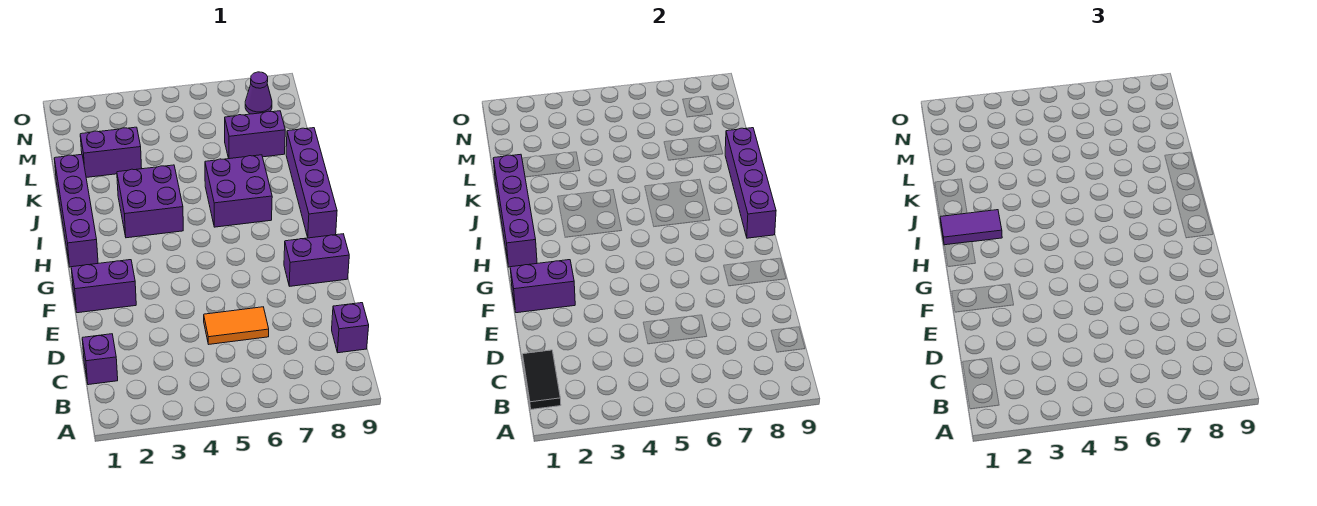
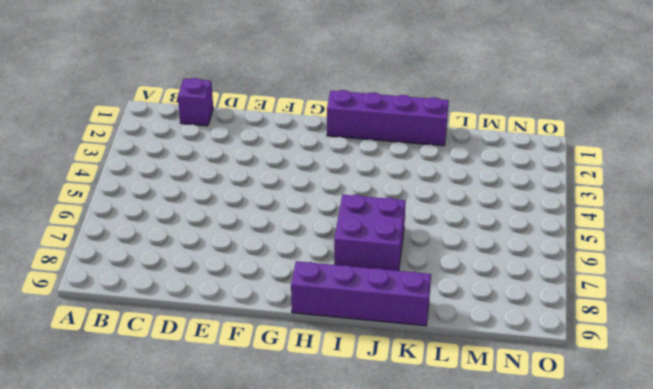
none -> purple 1x1 brick [332,303,369,353]
none -> orange 1x2 tile [204,307,269,344]
none -> purple 1x2 brick [71,260,136,313]

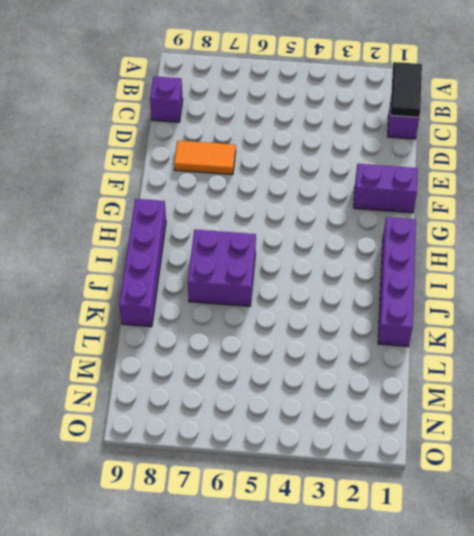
orange 1x2 tile [174,141,236,175] -> orange 1x2 tile moved to [204,307,269,344]
none -> purple 1x2 brick [284,234,349,286]
none -> purple 2x2 brick [117,165,183,238]
none -> purple 1x2 brick [80,127,142,177]

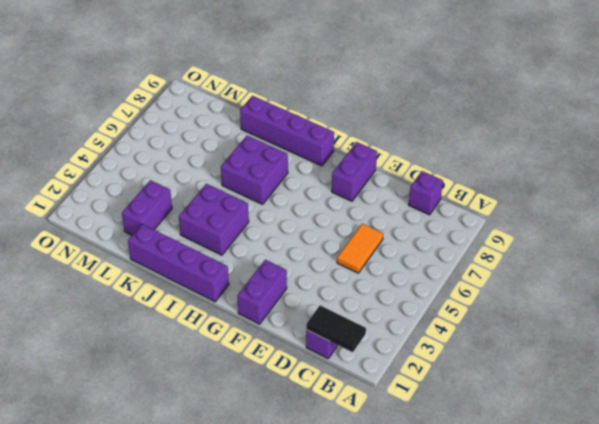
none -> purple 1x2 brick [225,111,285,159]
none -> purple 1x1 cone [245,72,272,114]
none -> purple 1x2 brick [510,260,575,313]

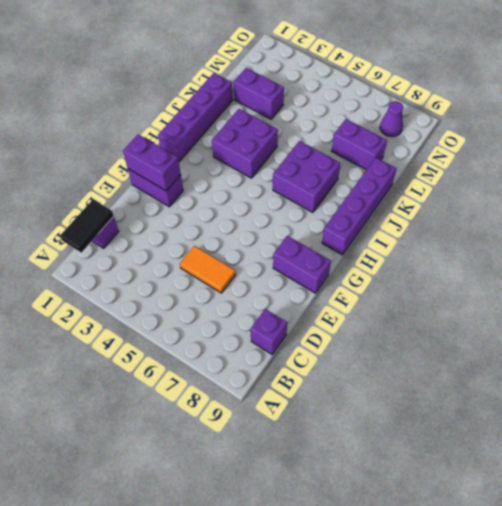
none -> purple 1x4 brick [493,154,537,267]
none -> purple 1x4 brick [725,128,776,238]
none -> purple 1x2 tile [940,210,1002,245]

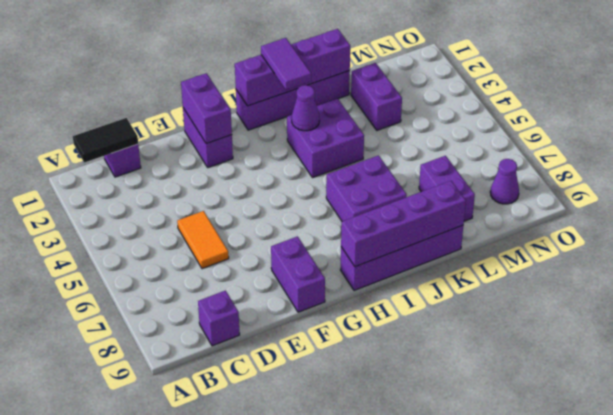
purple 1x1 cone [292,85,320,131] -> none

